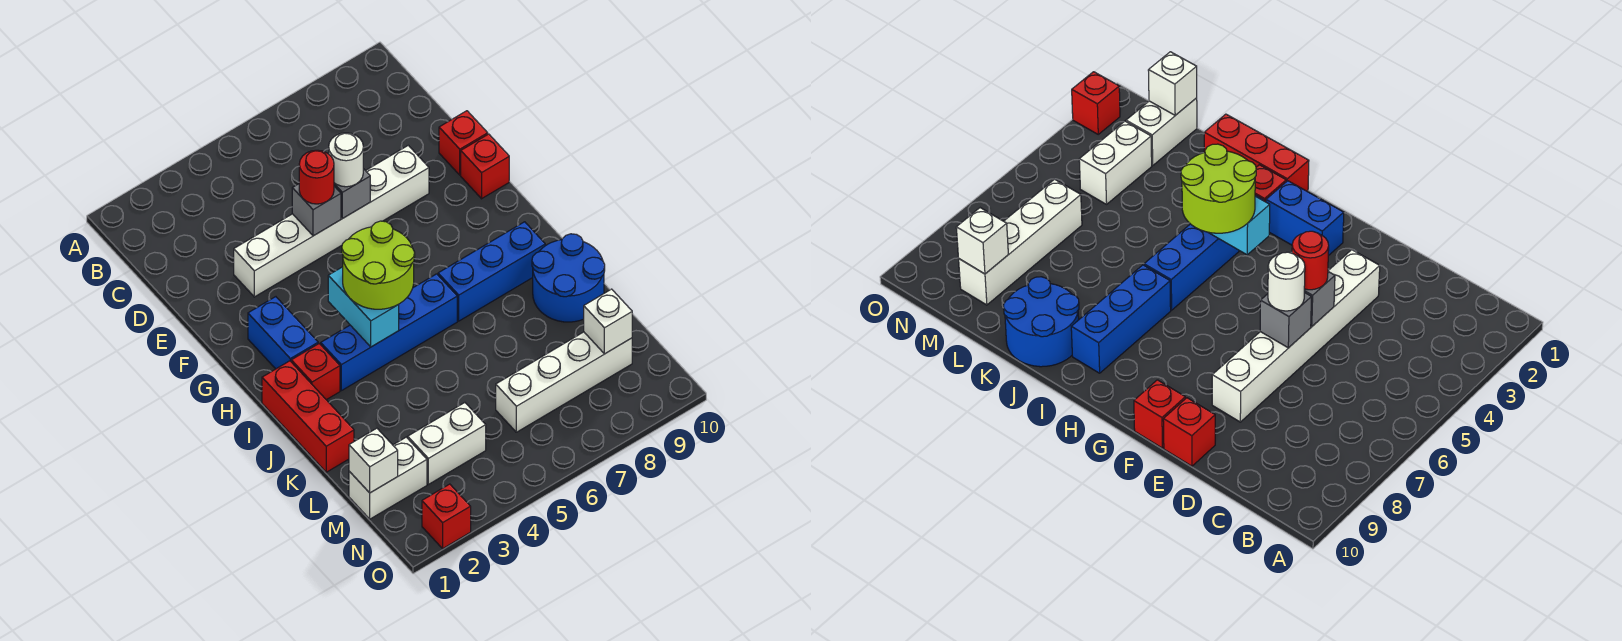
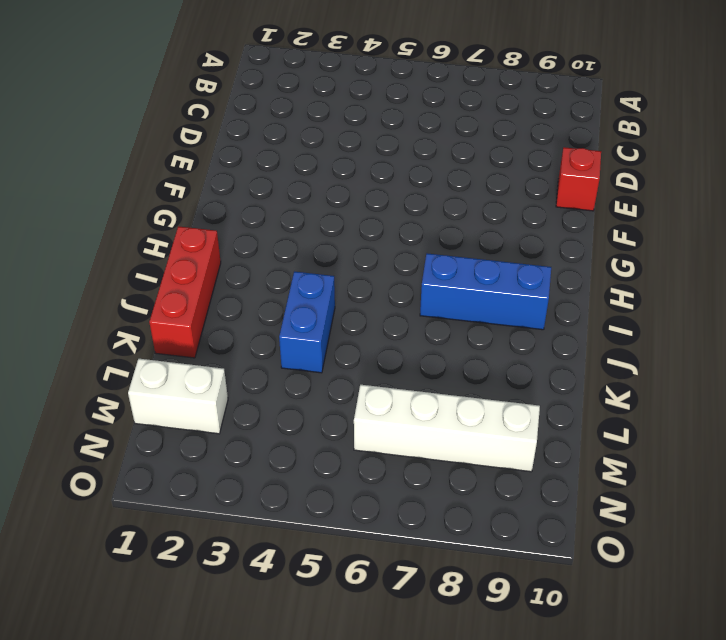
blue 1x2 brick [279,272,335,373] -> blue 1x2 brick moved to [248,297,318,369]
none -> white 1x6 brick [234,145,429,297]
none -> red 1x1 brick [461,134,509,199]
none -> red 1x1 brick [291,344,340,400]

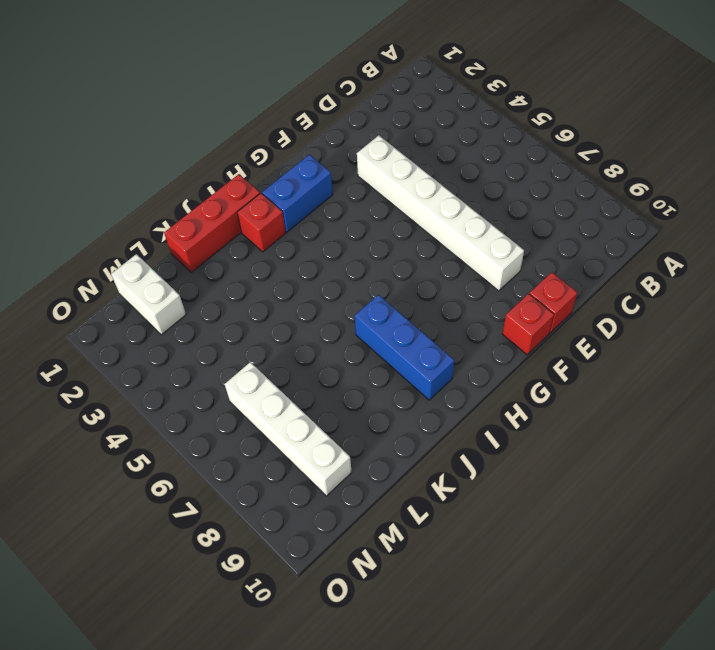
none -> blue 1x4 brick [321,274,457,391]
none -> blue 2x2 round brick [532,234,605,322]
none -> white 1x2 brick [408,403,486,484]

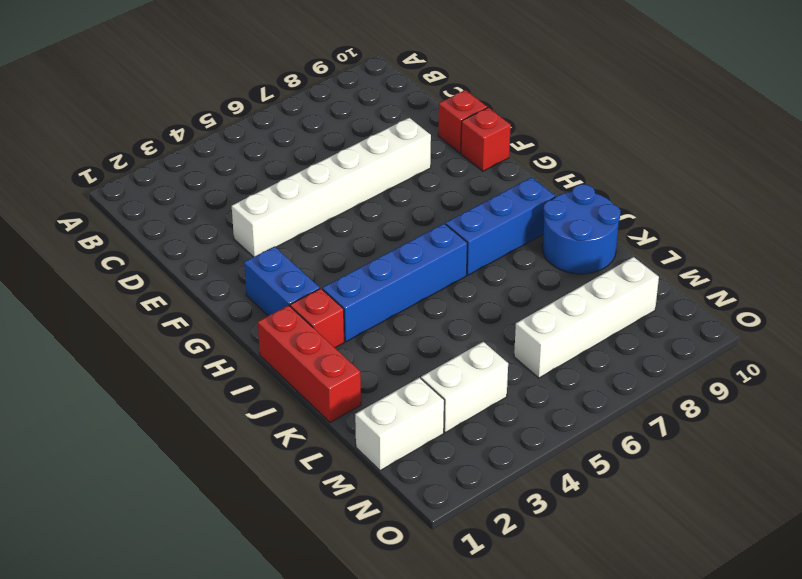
none -> red 1x1 brick [422,484,471,548]
none -> grey 1x1 brick [292,184,341,236]
none -> grey 1x1 brick [334,169,370,219]

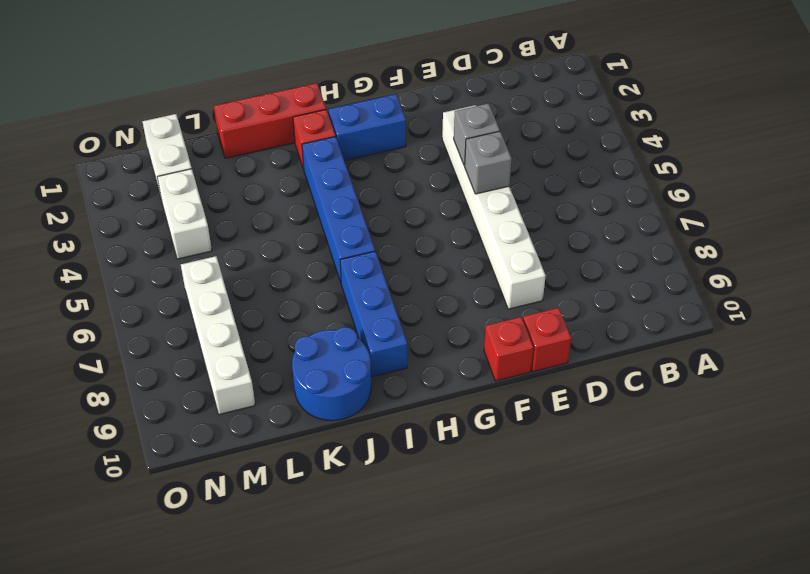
grey 1x1 brick [454,103,500,166] -> grey 1x1 brick moved to [334,169,370,219]
none -> red 1x1 brick [422,484,471,548]
none -> cyan 1x2 brick [328,267,399,347]
none -> white 1x1 brick [349,428,398,493]

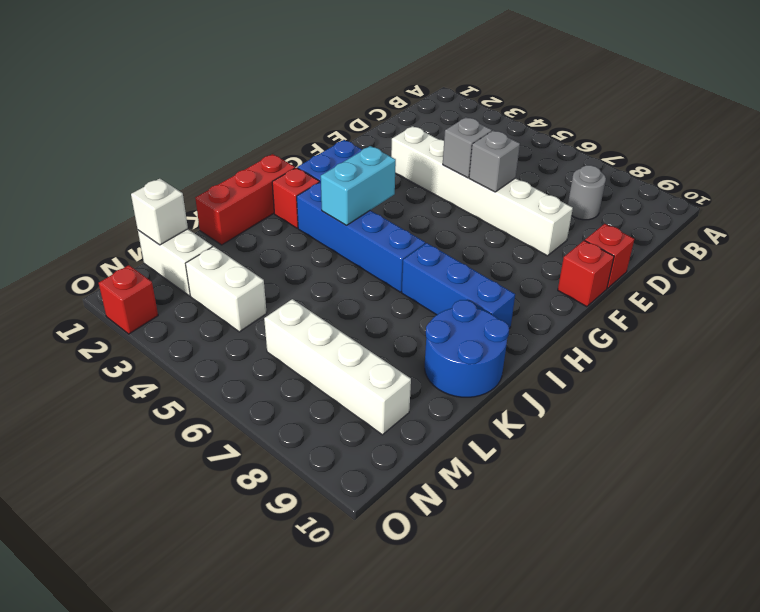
grey 1x1 round brick [568,165,606,220] -> none
none -> white 1x1 brick [584,289,632,354]
none -> red 1x1 round brick [299,150,334,204]
none -> white 1x1 round brick [329,133,363,187]

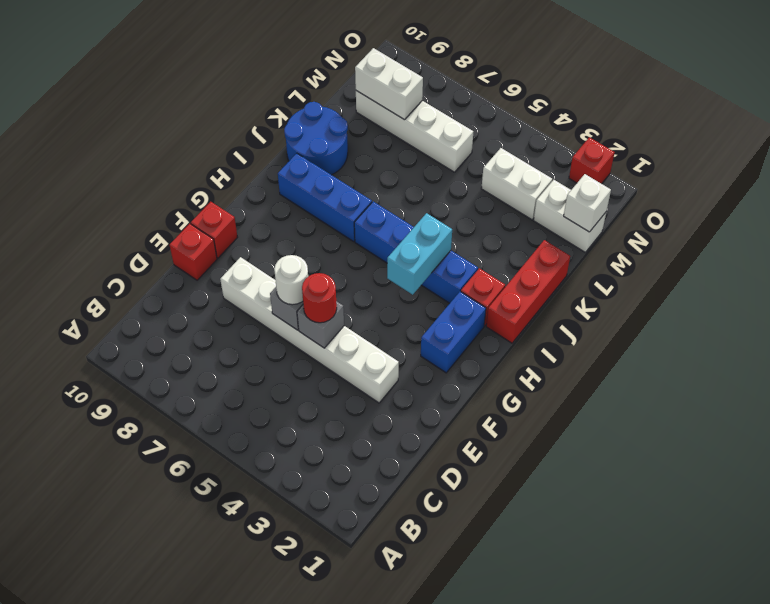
white 1x2 brick [355,48,423,120] -> white 1x1 brick [584,289,632,354]
none -> lime 2x2 round brick [342,221,415,309]

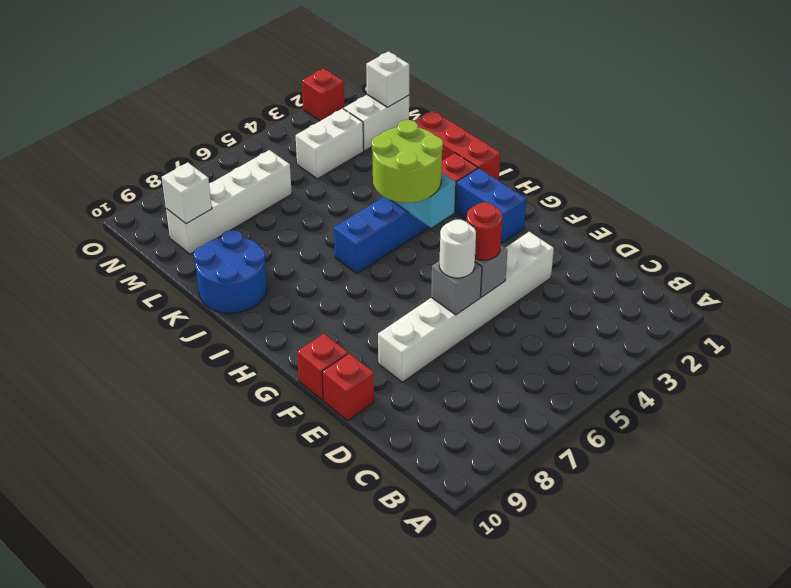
none -> blue 1x3 brick [438,222,545,321]

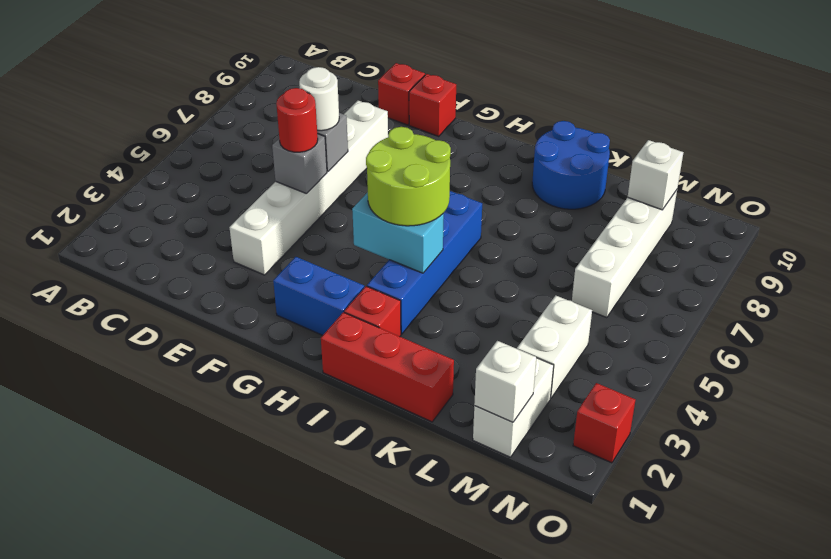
none -> blue 1x3 brick [438,222,545,321]

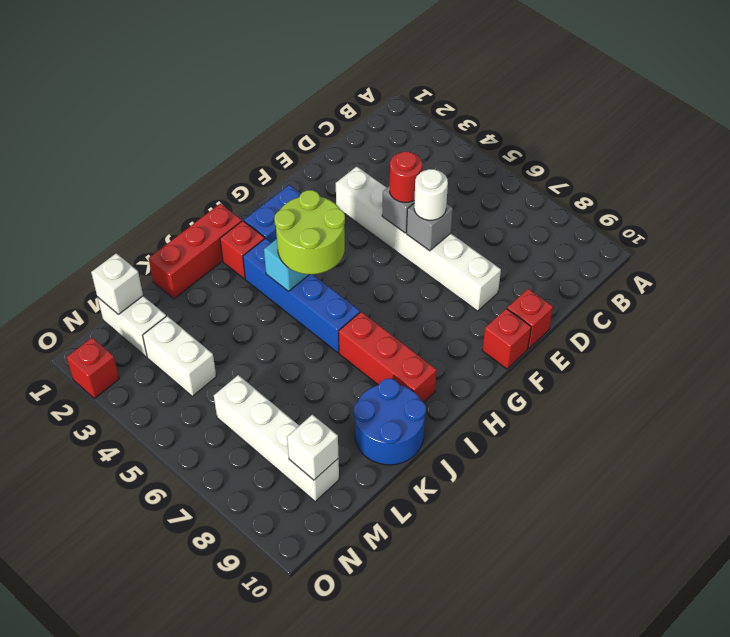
red 1x3 brick [339,312,437,402] -> blue 1x3 brick [438,222,545,321]

